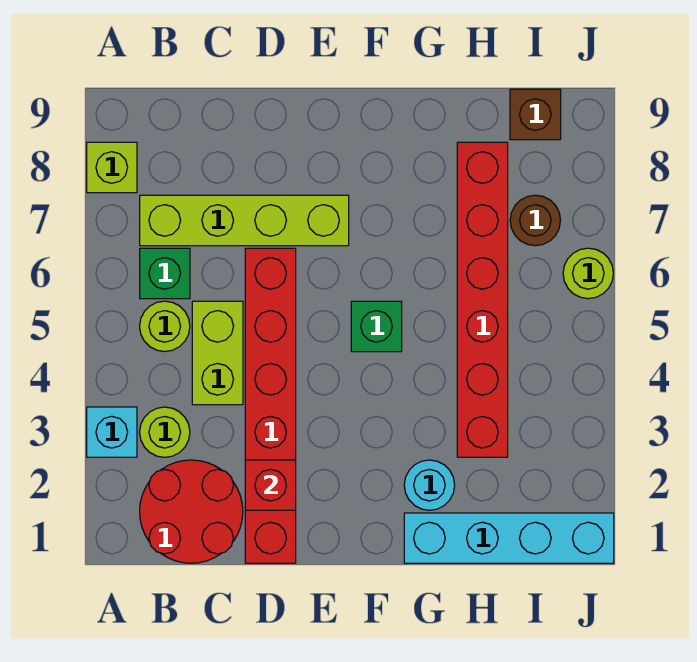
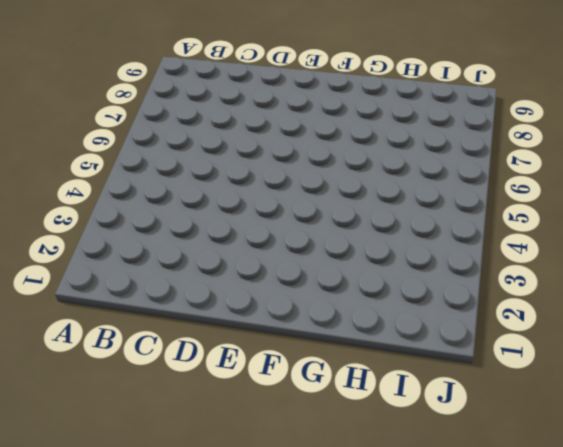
none -> cyan 1x1 brick [87,407,137,457]
none -> lime 1x1 brick [87,142,137,193]
none -> red 2x2 round brick [140,460,243,563]

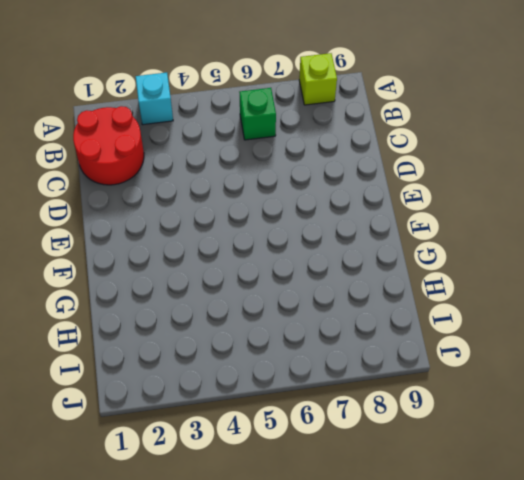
none -> lime 1x1 round brick [140,407,190,457]
none -> lime 1x1 round brick [140,301,190,352]
none -> lime 1x4 brick [140,195,349,246]

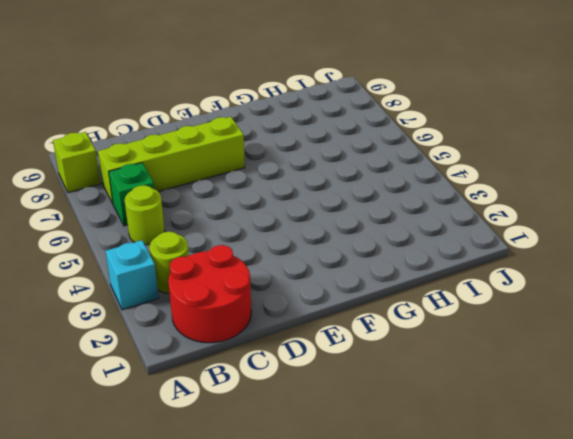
none -> lime 1x2 brick [192,301,243,405]
none -> red 1x6 brick [245,248,296,563]
none -> green 1x1 brick [351,301,402,352]

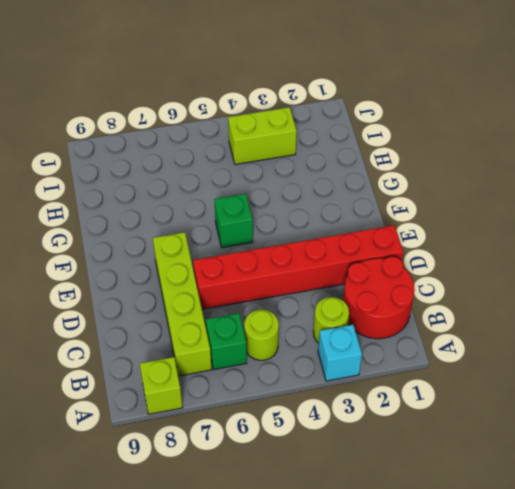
lime 1x2 brick [228,107,297,164] -> lime 1x2 brick moved to [192,301,243,405]
none -> cyan 1x4 brick [404,513,614,563]
none -> cyan 1x1 round brick [404,460,455,510]
none -> red 1x6 brick [457,142,508,457]

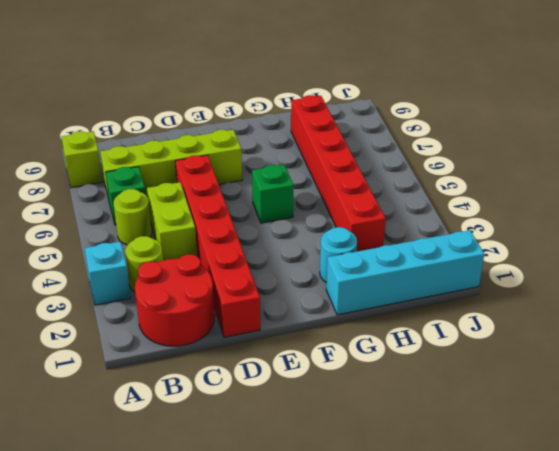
none -> brown 1x1 round brick [510,195,561,246]
none -> brown 1x1 brick [510,89,561,140]
none -> lime 1x1 round brick [563,248,613,299]

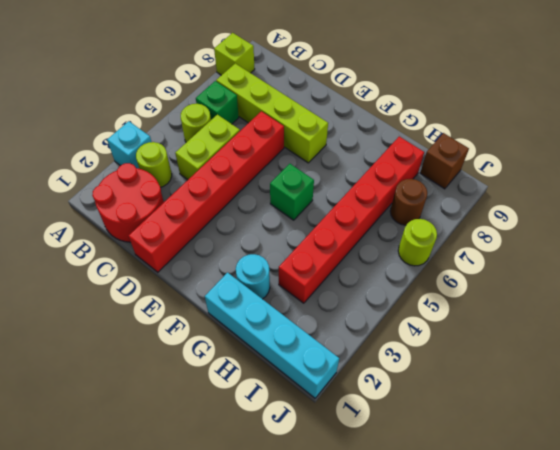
none -> red 1x1 brick [245,460,296,510]

